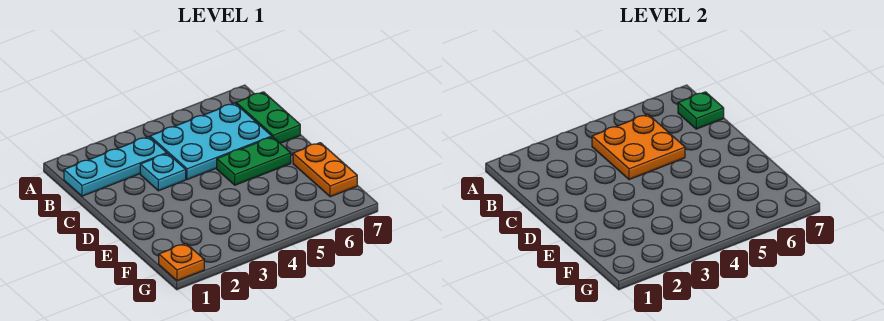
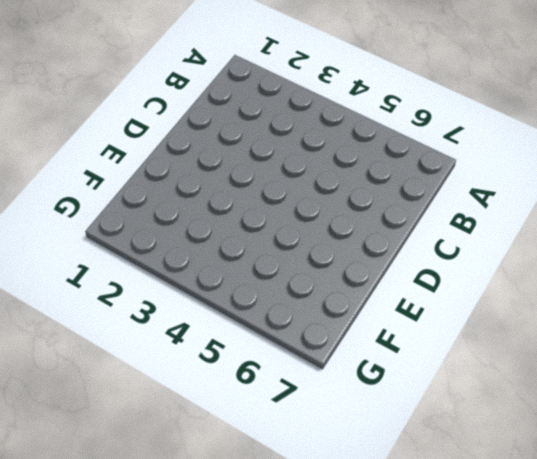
none -> cyan 1x3 plate [64,137,167,196]
none -> cyan 2x3 plate [150,103,272,180]

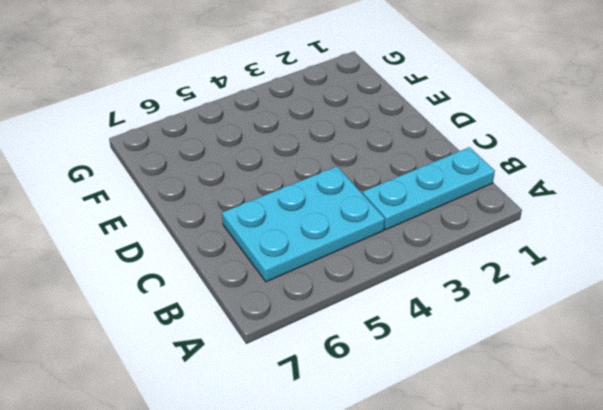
none -> green 1x2 plate [236,92,300,143]
none -> cyan 1x1 plate [140,154,186,191]

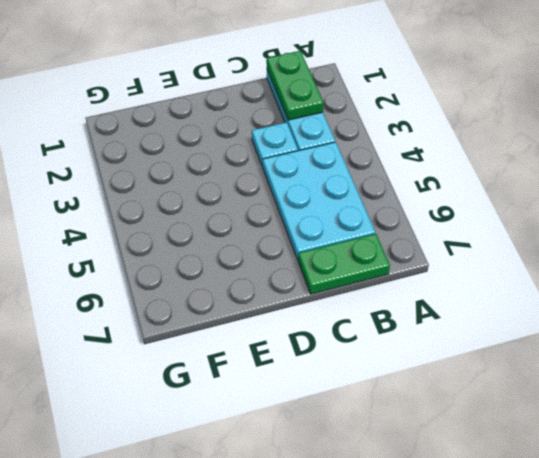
green 1x2 plate [267,51,324,120] -> green 1x2 plate moved to [217,137,291,185]
none -> orange 1x2 plate [293,143,357,197]
none -> orange 1x1 plate [159,244,204,281]

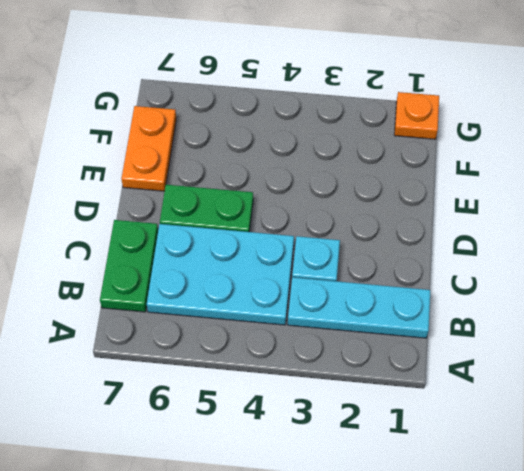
none -> orange 2x2 plate [592,114,685,180]
none -> green 1x1 plate [678,92,724,129]

